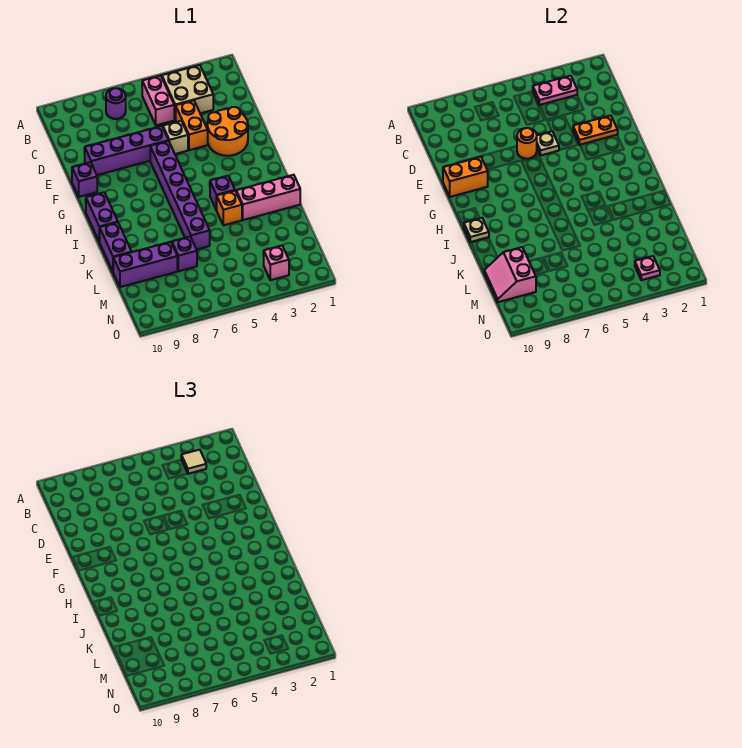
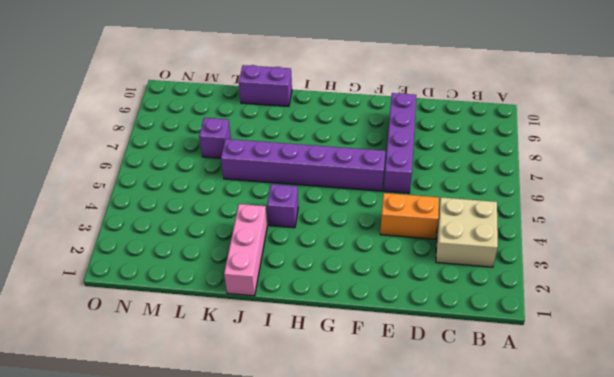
none -> pink 1x2 brick [142,76,174,125]
none -> purple 1x1 round brick [106,88,126,119]
none -> orange 2x2 round brick [207,107,248,156]

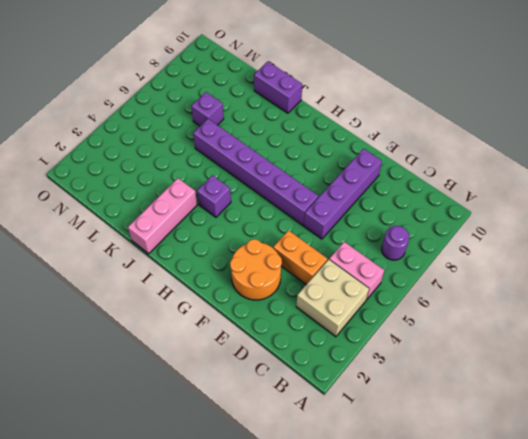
none -> tan 1x1 brick [163,121,188,154]
none -> purple 1x1 brick [72,162,97,197]
none -> purple 1x2 brick [86,192,118,242]

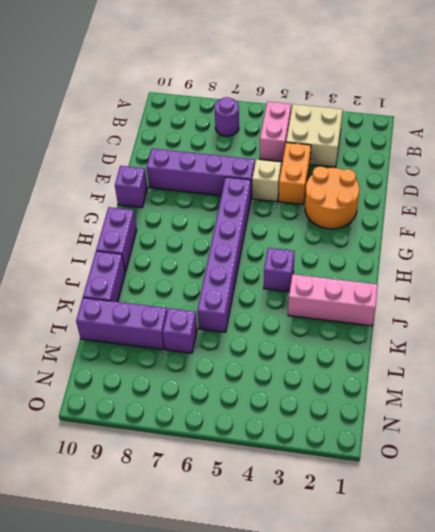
none -> orange 1x1 brick [217,191,242,225]
none -> pink 1x1 brick [264,246,289,280]
none -> pink 1x2 plate [533,76,577,105]

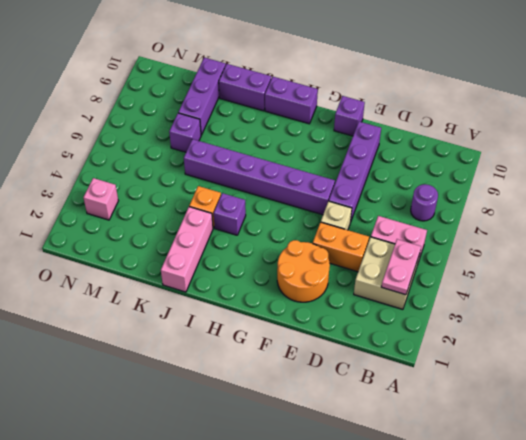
none -> orange 1x2 plate [573,115,618,145]
none -> tan 1x1 plate [537,131,559,155]
none -> orange 1x1 round brick [517,128,537,159]

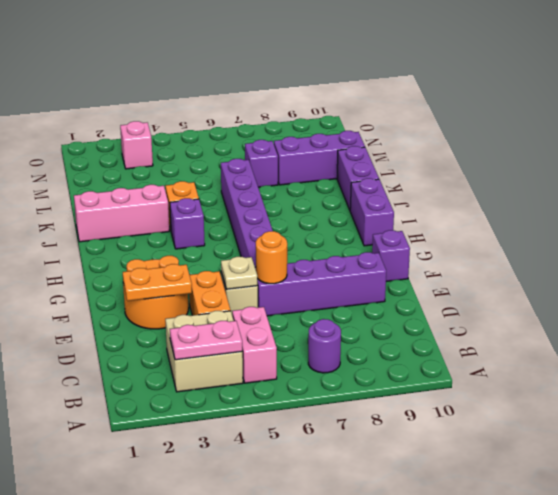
none -> orange 1x2 brick [443,157,488,197]
none -> tan 1x1 plate [464,218,489,242]
none -> pink 2x2 slope [484,247,536,302]

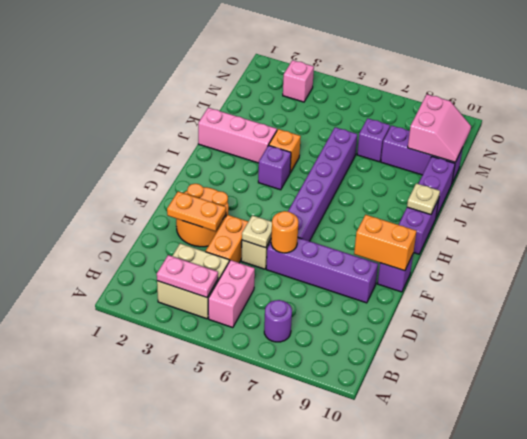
none -> pink 1x1 plate [635,256,660,280]
none -> tan 1x1 tile [181,450,206,474]

